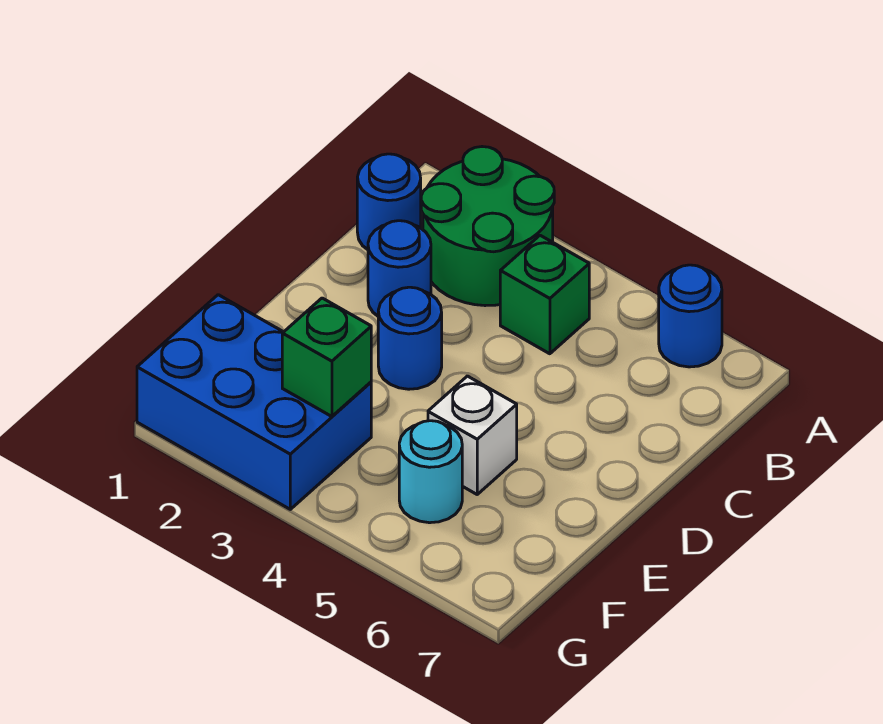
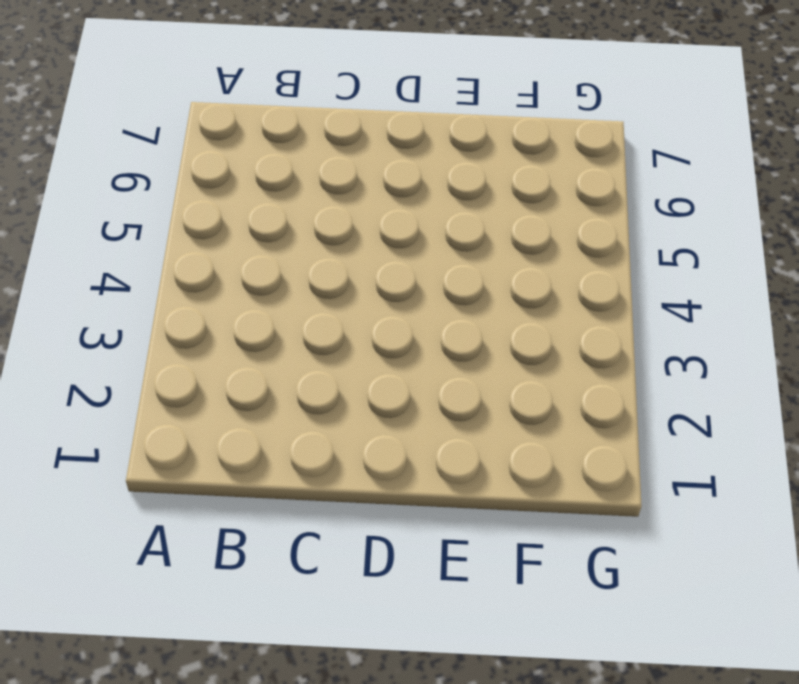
none -> green 2x2 round brick [421,147,554,306]
none -> blue 1x1 round brick [659,265,722,367]

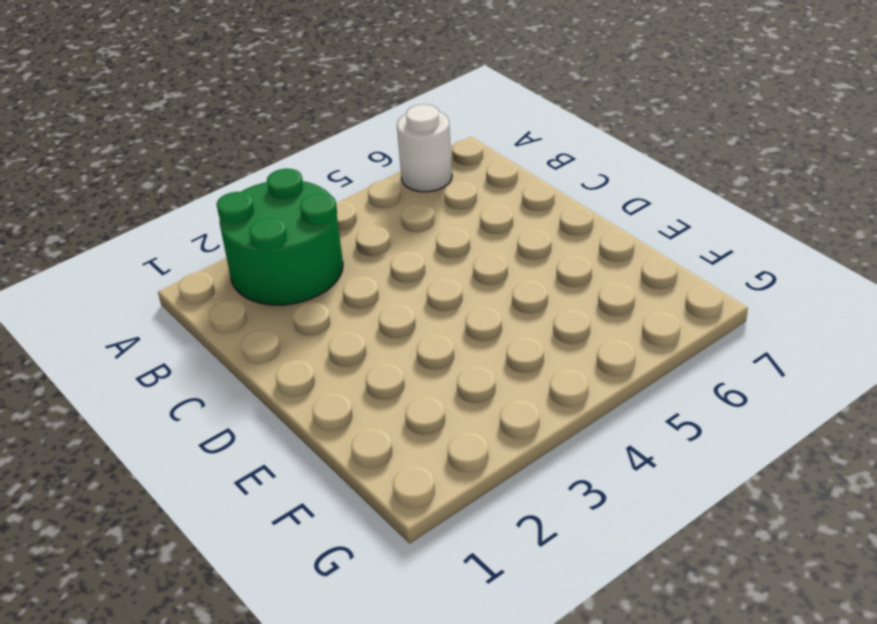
white 1x1 round brick [397,104,452,192] -> blue 1x1 round brick [659,265,722,367]
none -> blue 1x1 round brick [357,154,421,250]
none -> green 1x1 brick [500,235,589,354]

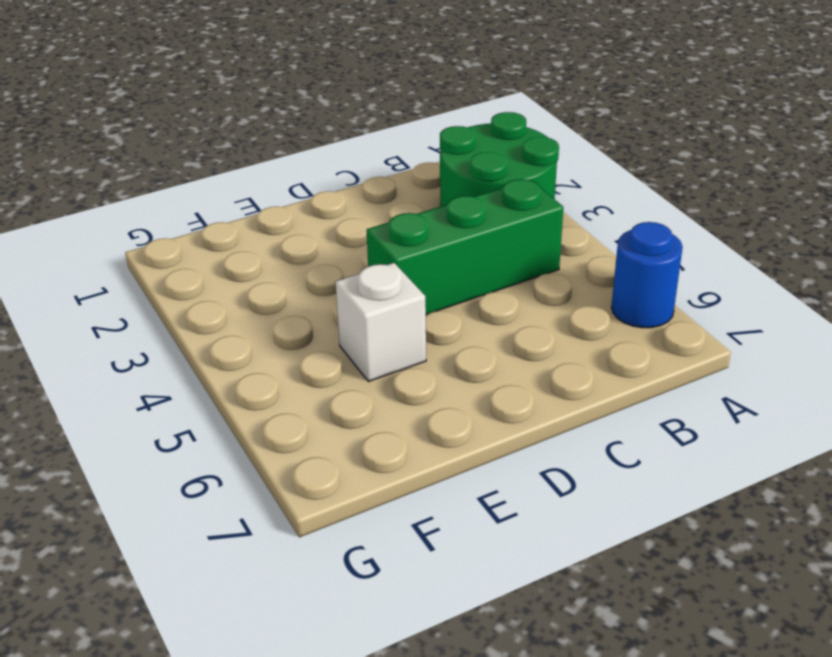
green 1x3 brick [367,179,563,314] -> green 1x1 brick [500,235,589,354]
none -> blue 1x1 round brick [357,154,421,250]
none -> blue 1x1 round brick [368,221,431,316]

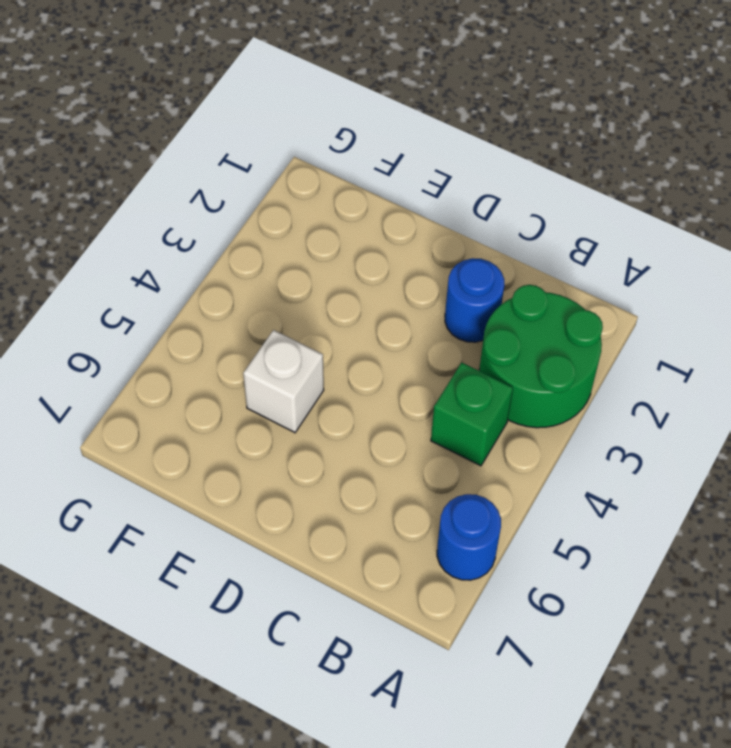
none -> blue 1x1 round brick [357,154,421,250]
none -> blue 1x1 round brick [378,287,442,389]

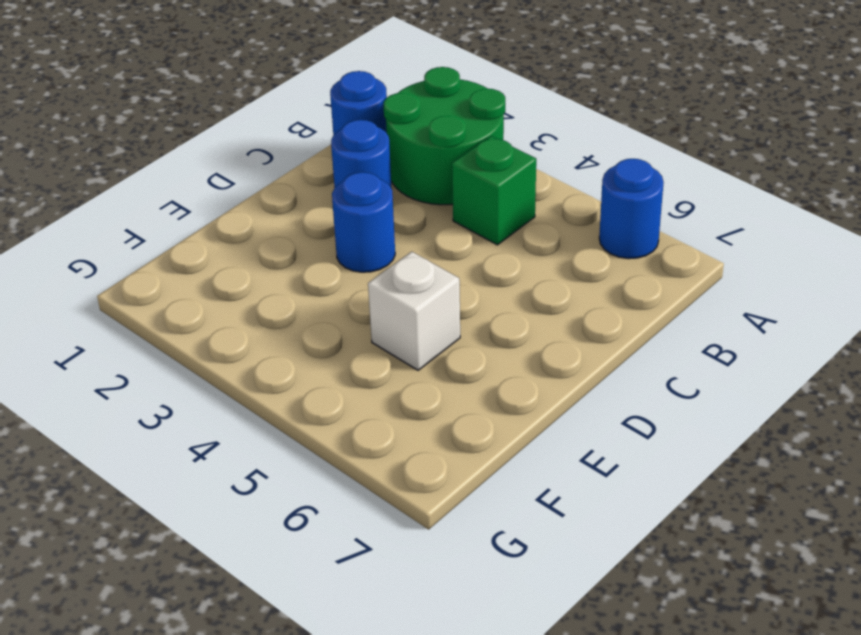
none -> blue 2x3 brick [137,295,371,509]
none -> cyan 1x1 round brick [399,421,462,523]

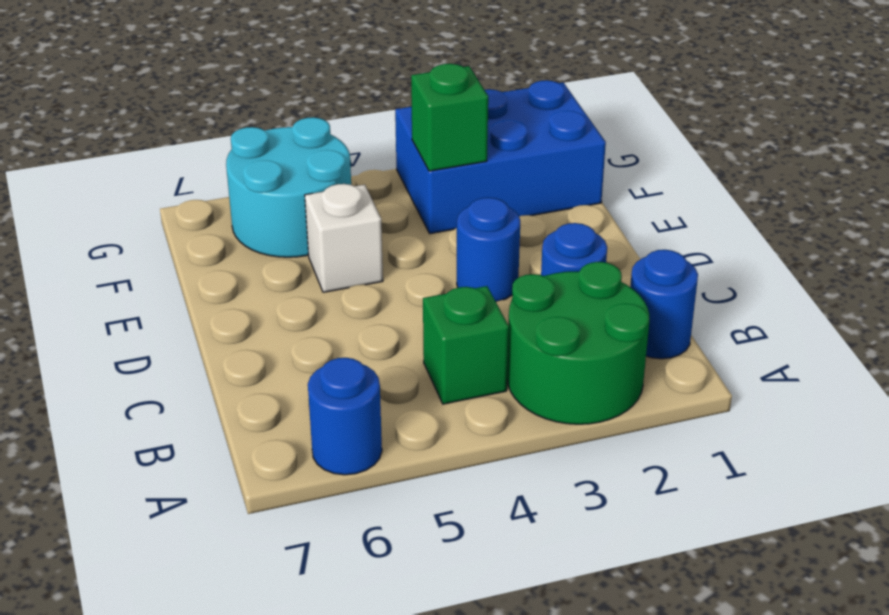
cyan 2x2 round brick [226,117,351,257] -> cyan 1x1 round brick [399,421,462,523]

